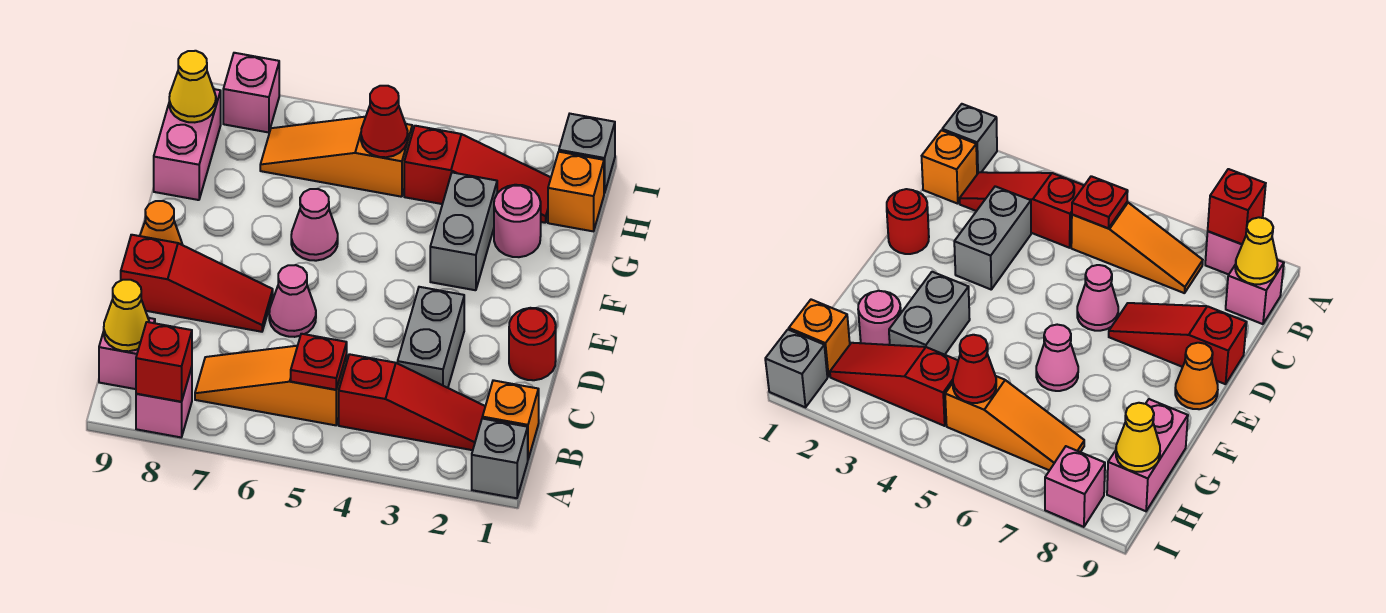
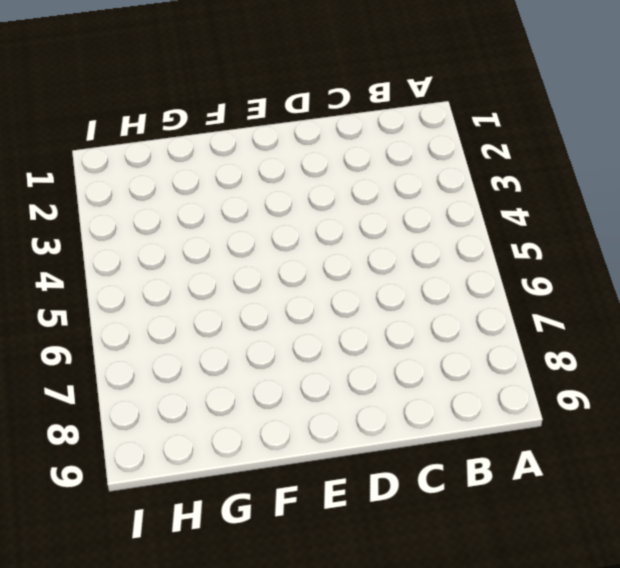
none -> grey 1x1 brick [472,419,528,498]
none -> pink 1x1 brick [136,367,192,437]
none -> orange 1x1 brick [482,380,539,459]

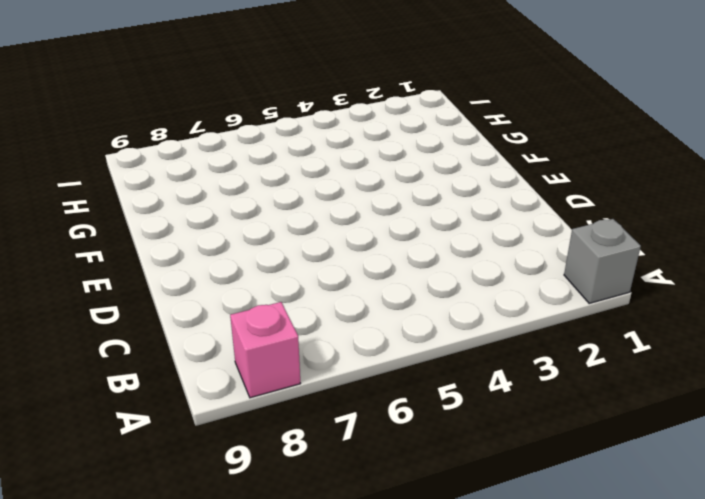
none -> orange 1x1 brick [482,380,539,459]
none -> red 1x3 slope [339,354,485,450]
none -> orange 1x3 slope [195,346,347,425]

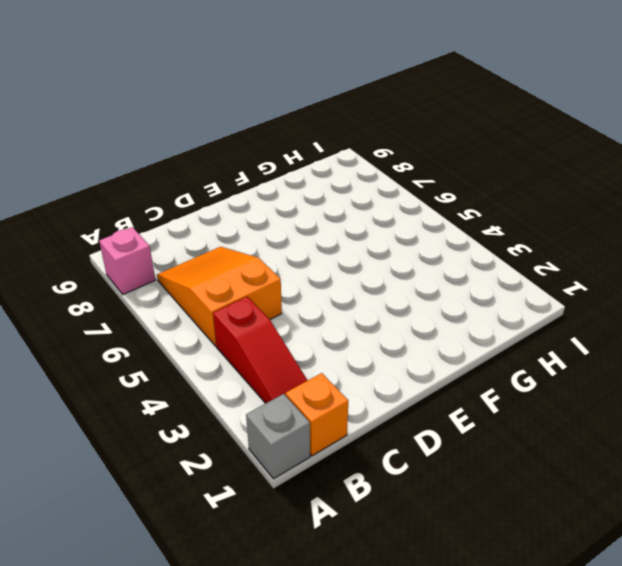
orange 2x3 slope [157,247,282,346] -> orange 1x3 slope [195,346,347,425]
none -> pink 1x1 brick [99,318,155,389]
none -> grey 1x2 brick [398,287,464,388]
none -> red 1x1 round brick [509,308,556,380]

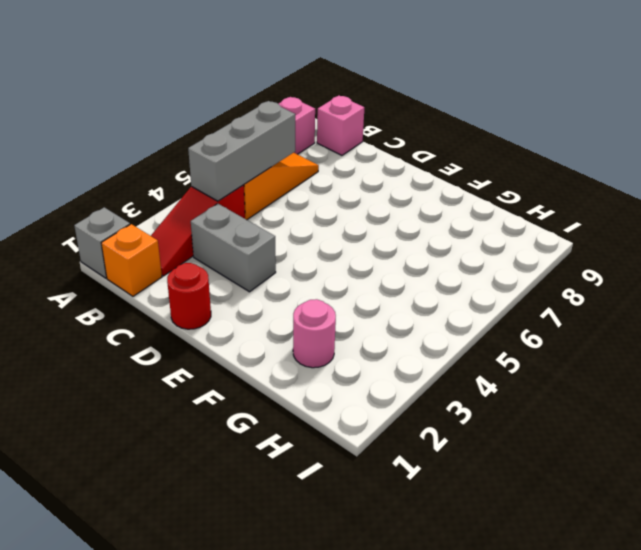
grey 1x3 brick [188,101,295,201] -> red 1x1 plate [291,334,347,390]
none -> pink 1x1 cone [269,265,316,337]
none -> red 1x3 slope [121,235,273,332]
none -> orange 1x1 cone [140,201,182,245]

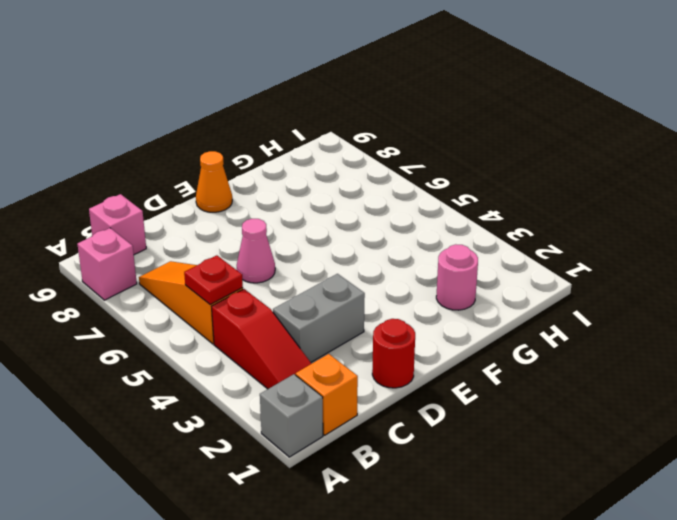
none -> red 1x3 slope [121,235,273,332]
none -> grey 1x2 brick [430,172,497,290]
none -> pink 1x1 cone [291,189,338,261]

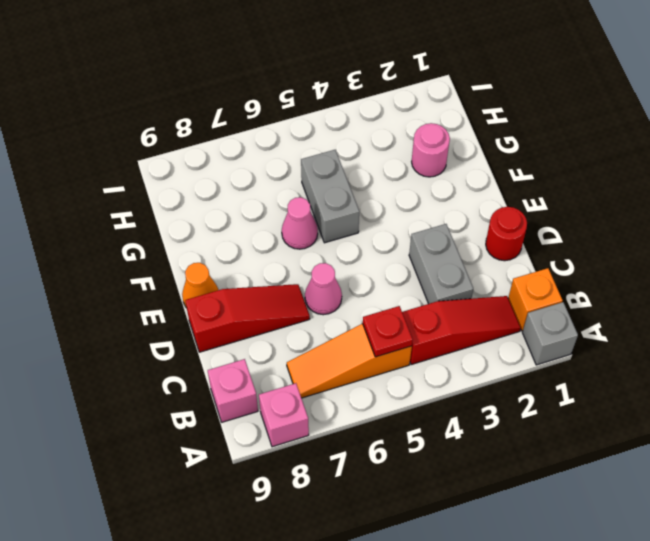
grey 1x2 brick [301,150,359,243] -> grey 1x2 brick moved to [430,172,497,290]
none -> pink 1x2 brick [154,89,221,200]
none -> orange 1x1 brick [548,152,604,231]
none -> red 1x3 slope [404,126,551,223]

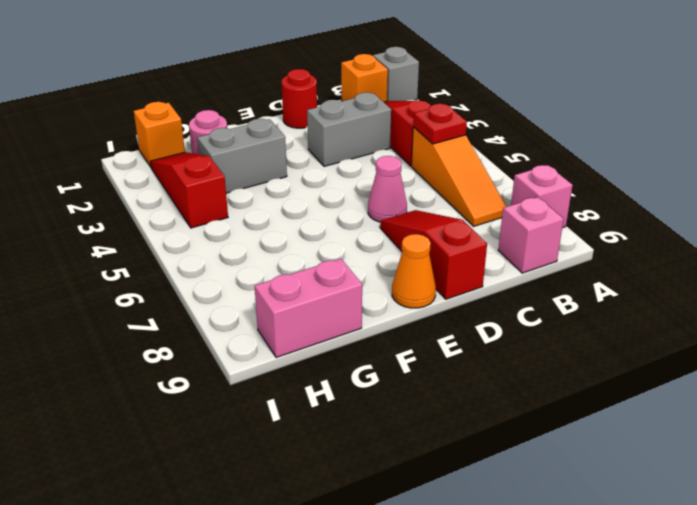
none -> pink 1x1 cone [291,189,338,261]
none -> orange 1x3 slope [260,117,412,197]
none -> grey 1x1 brick [559,114,615,193]

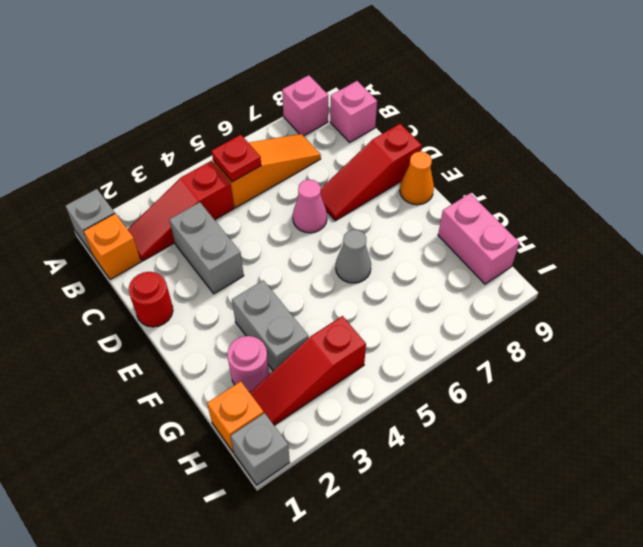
grey 1x1 cone [336,230,371,283] -> pink 1x1 cone [291,189,338,261]
none -> orange 1x3 slope [260,117,412,197]
none -> pink 1x1 brick [223,53,279,133]
none -> red 1x1 brick [136,322,192,402]

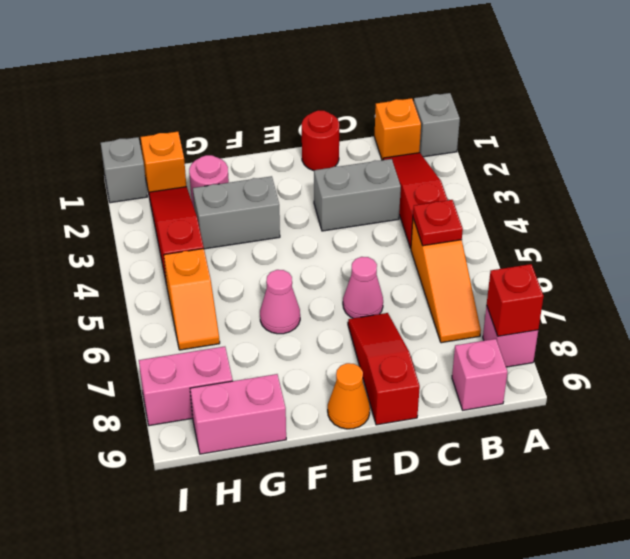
orange 1x2 slope [164,249,220,350] -> orange 1x3 slope [260,117,412,197]
pink 1x2 brick [139,347,233,426] -> pink 1x1 brick [223,53,279,133]
none -> yellow 1x1 cone [104,280,149,351]
none -> red 1x1 cone [361,86,408,157]
none -> yellow 1x1 cone [169,51,216,122]

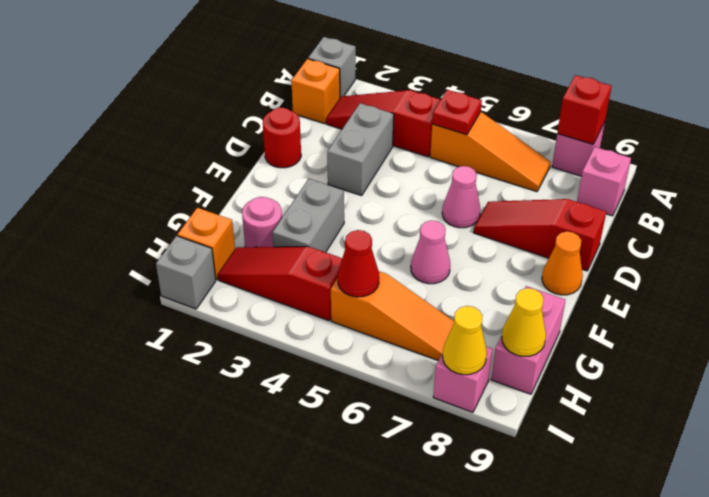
yellow 1x1 cone [443,306,487,375] -> yellow 1x1 cone moved to [104,280,149,351]

